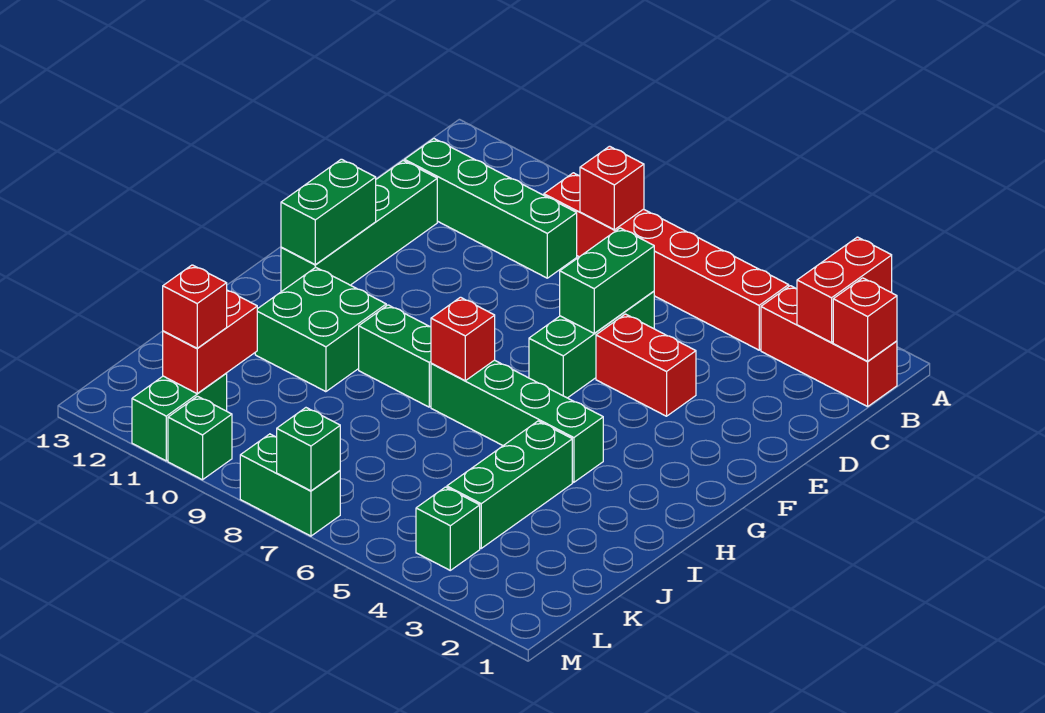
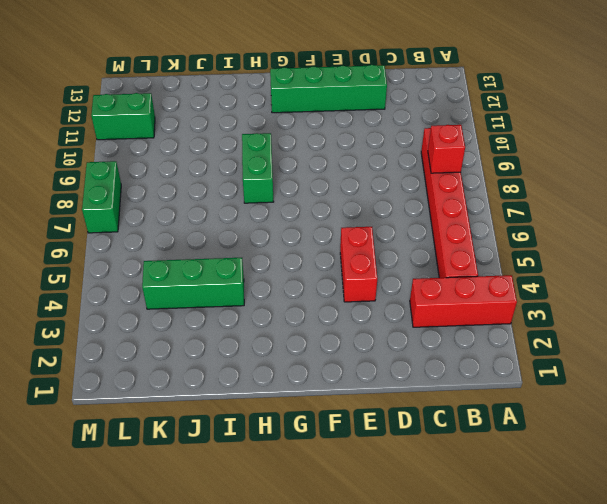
red 1x3 brick [410,275,517,327] -> red 1x3 brick turned to [761,286,897,407]
none -> green 1x4 brick [404,139,577,278]
none -> green 1x3 brick [529,291,654,398]
none -> green 1x4 brick [431,360,603,482]

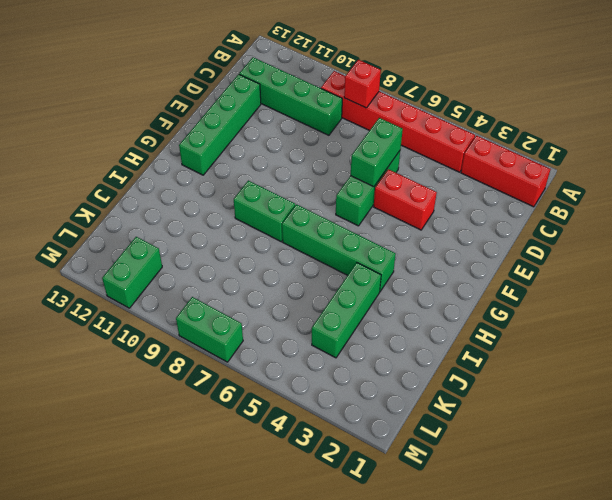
none -> green 2x2 brick [255,267,386,392]
none -> green 1x1 brick [416,487,480,570]
none -> green 1x1 brick [168,396,232,480]

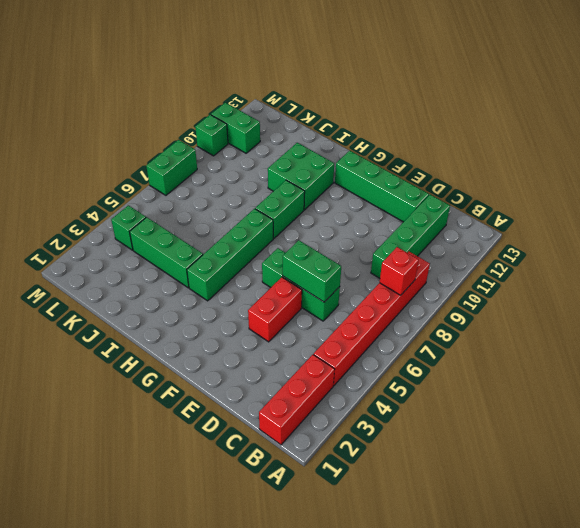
none -> red 1x2 brick [797,237,892,343]
none -> red 1x1 brick [833,278,897,361]
none -> green 1x2 brick [281,159,376,265]

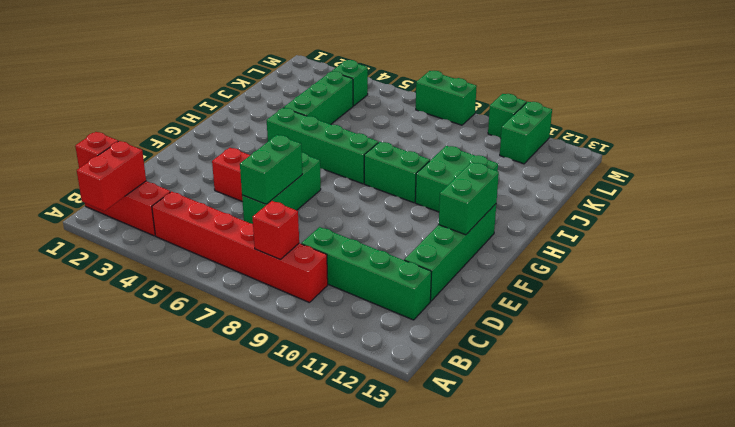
none -> red 1x1 brick [431,297,495,381]
none -> red 1x2 brick [163,290,257,394]
none -> green 1x1 brick [277,408,340,491]

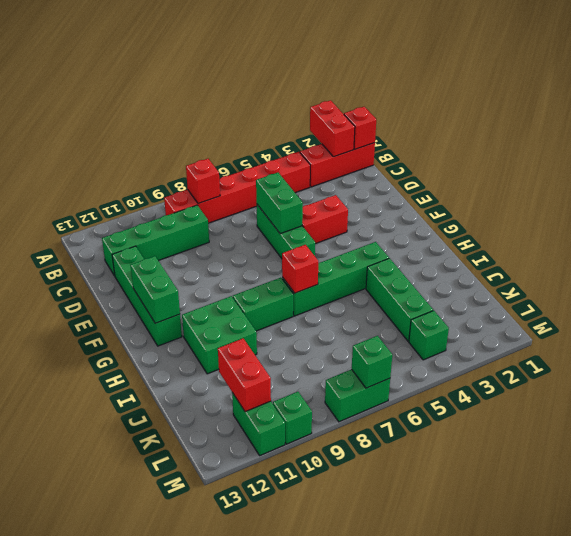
none -> red 1x1 brick [163,265,227,348]

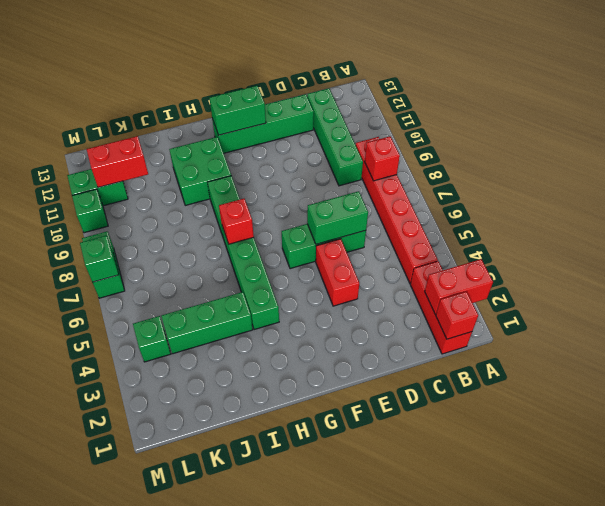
none -> red 1x1 brick [163,265,227,348]

